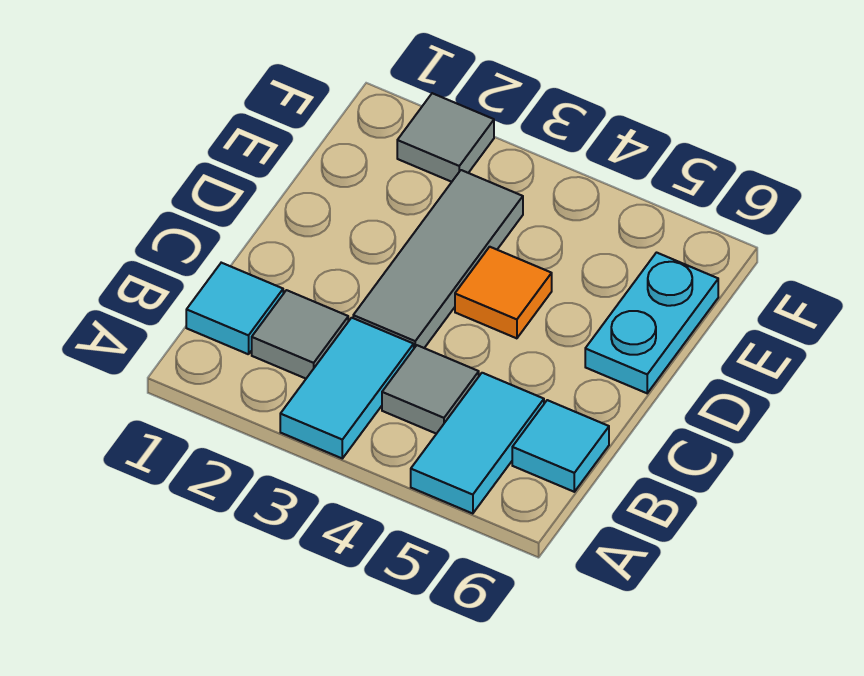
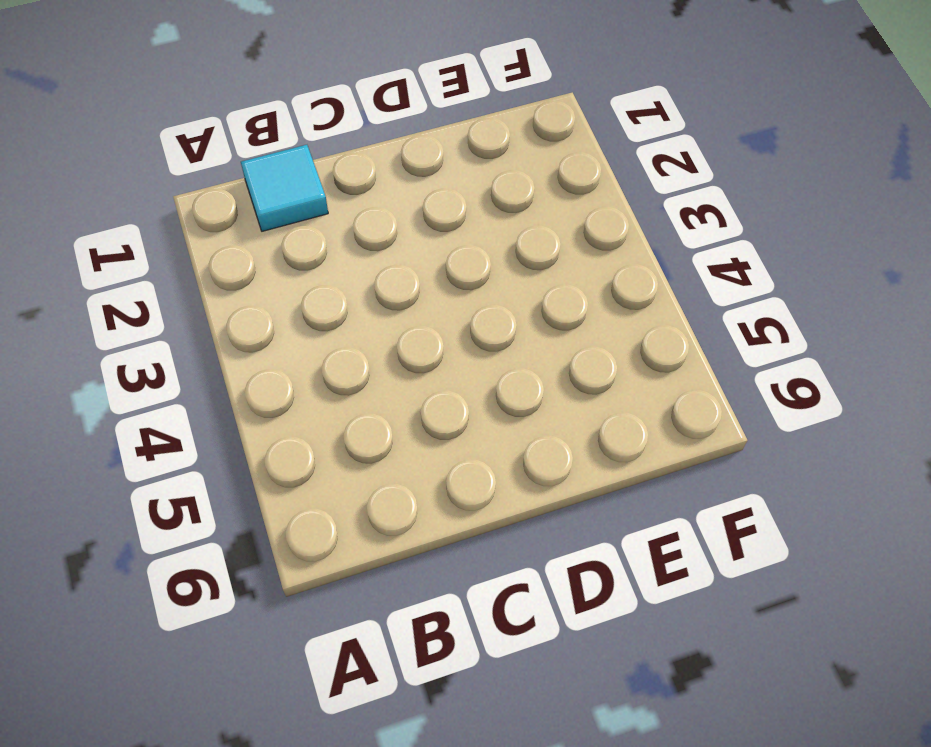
none -> cyan 1x2 tile [280,318,414,458]
none -> cyan 1x2 tile [411,373,544,514]

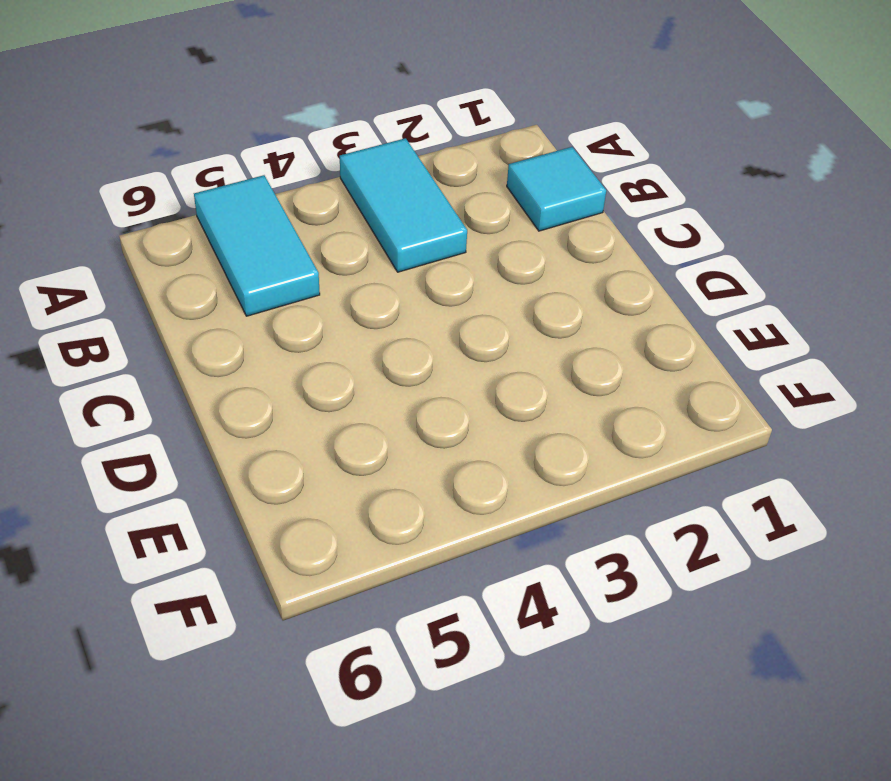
none -> grey 1x1 tile [252,290,348,379]
none -> grey 1x1 tile [382,345,479,434]

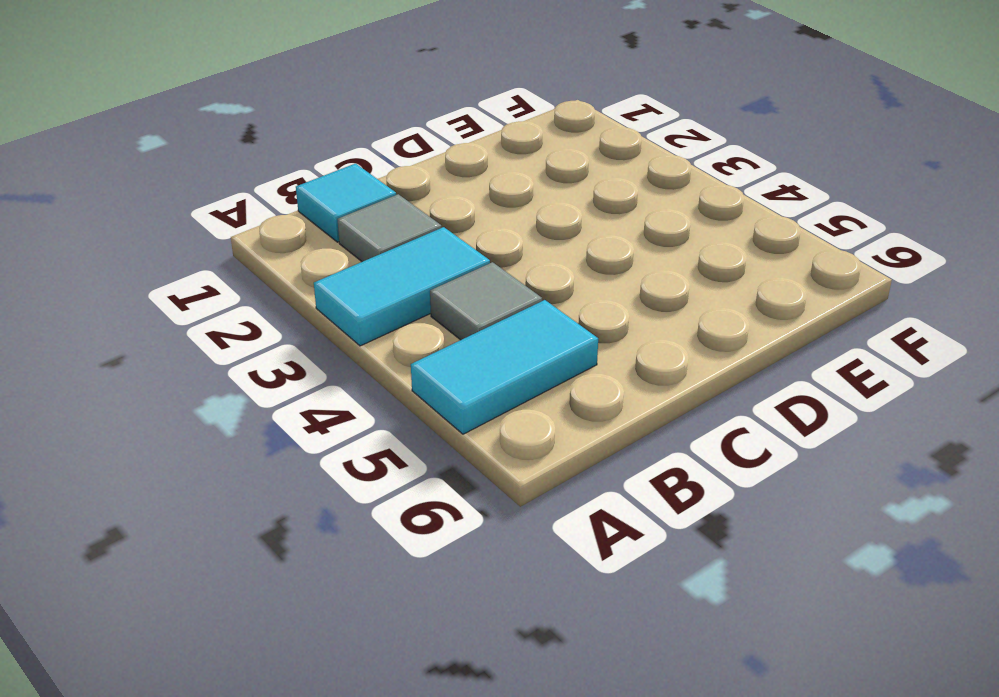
none -> cyan 1x1 tile [512,400,609,492]
none -> grey 1x3 tile [353,170,523,348]

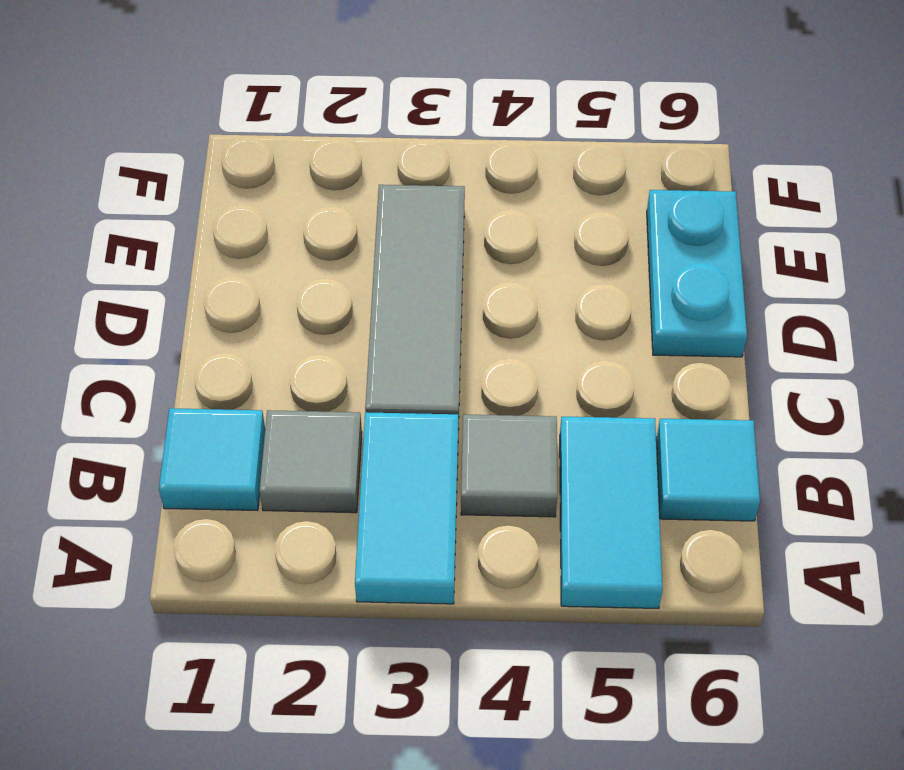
none -> orange 1x1 tile [455,247,552,338]
none -> grey 1x1 tile [397,93,494,182]

